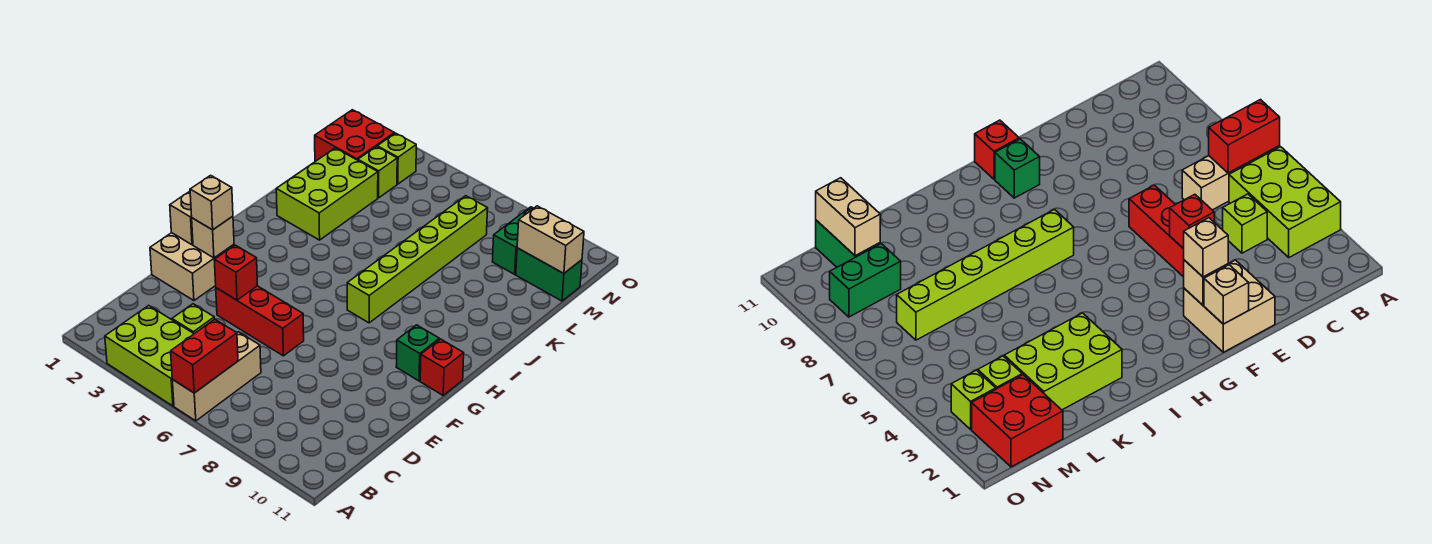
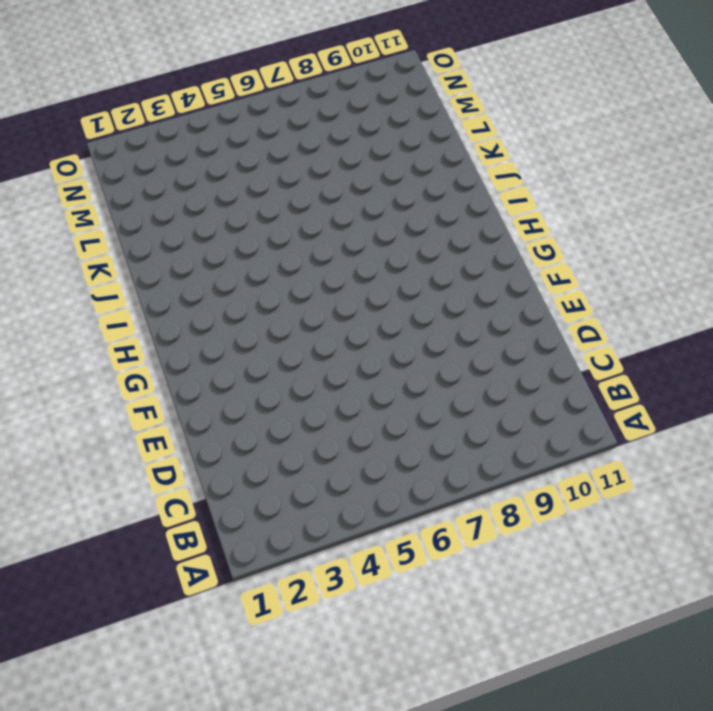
none -> lime 2x3 brick [105,305,194,406]
none -> tan 1x3 brick [172,332,261,421]
none -> lime 1x1 brick [172,304,214,334]

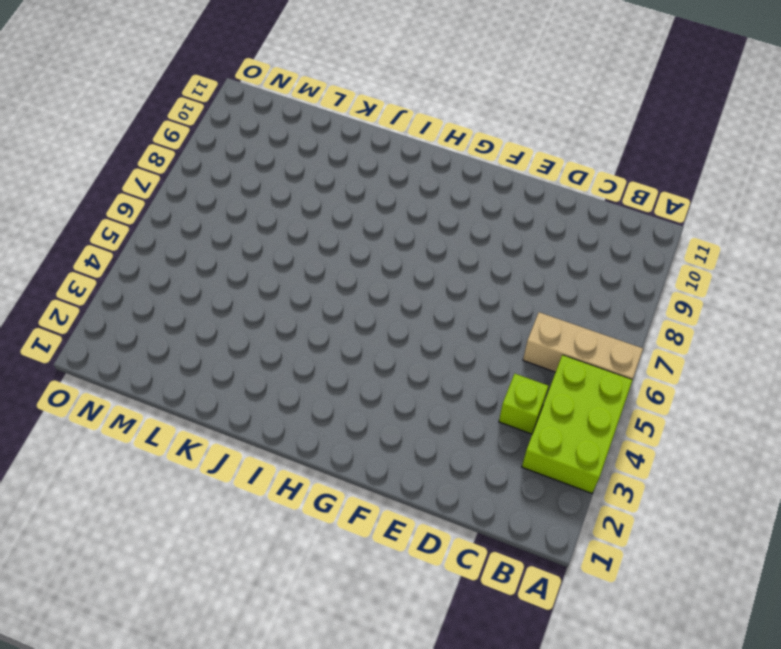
none -> tan 2x2 brick [150,233,234,301]
none -> red 1x3 brick [216,286,304,356]
none -> green 1x1 brick [396,325,439,381]

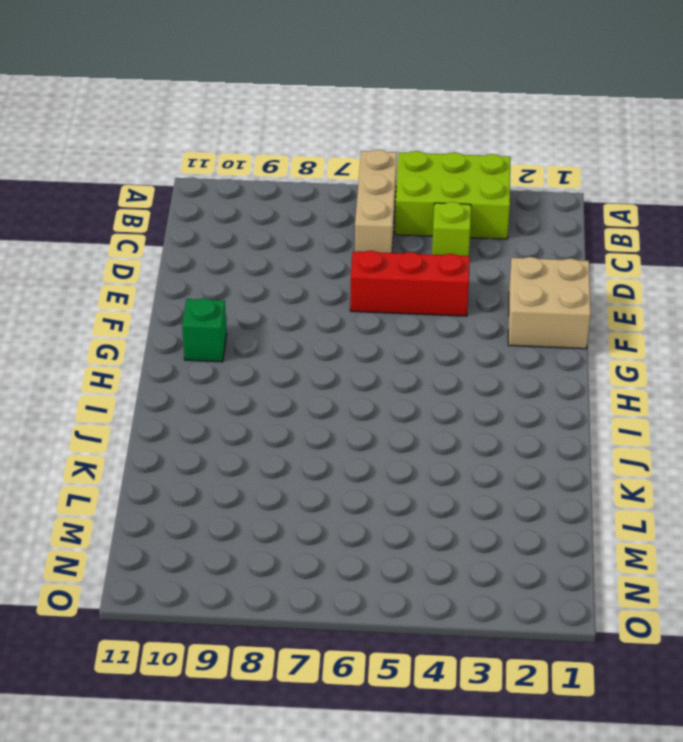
none -> red 1x1 brick [420,339,464,395]
none -> lime 1x6 brick [347,196,488,323]
none -> lime 2x3 brick [276,148,378,240]

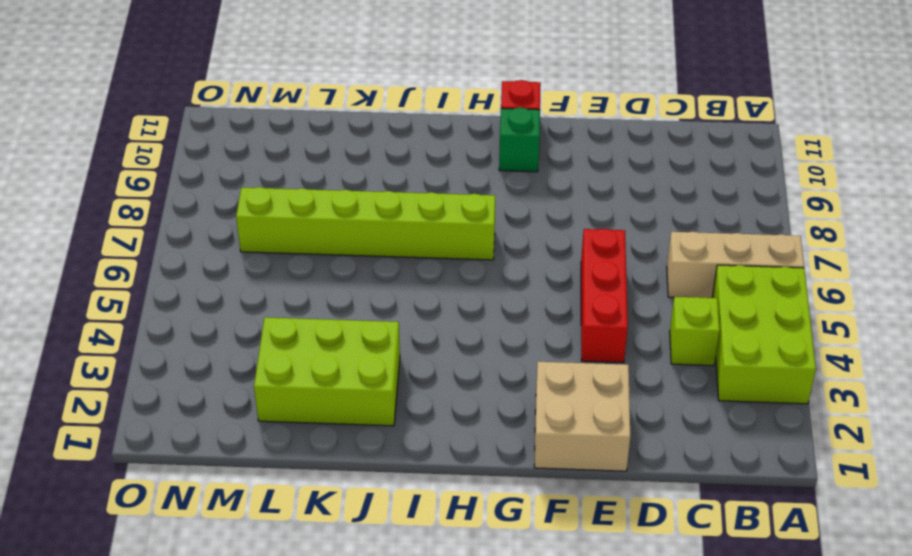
none -> red 2x2 brick [315,110,394,161]
none -> lime 1x1 brick [358,147,397,198]
none -> green 1x2 brick [492,207,534,274]

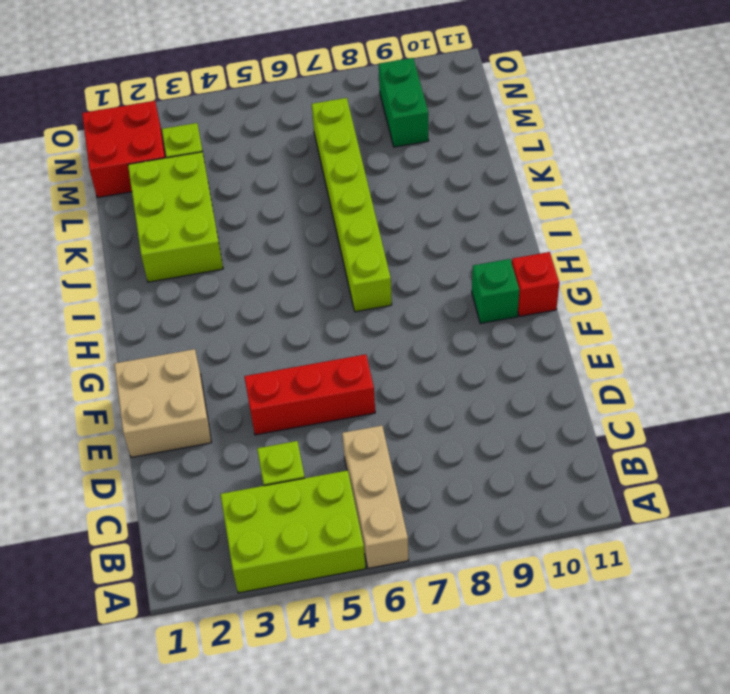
none -> green 1x2 brick [516,248,582,301]
none -> lime 1x1 brick [377,133,416,184]
none -> red 1x2 brick [171,319,238,393]

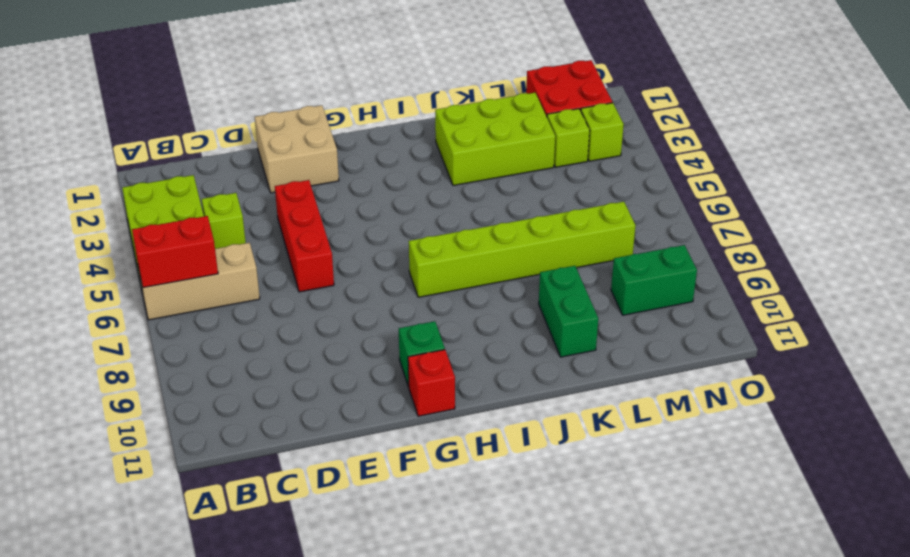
green 1x2 brick [539,266,598,357] -> green 1x2 brick moved to [516,248,582,301]
none -> red 1x1 brick [214,245,257,300]
none -> tan 1x1 brick [170,191,193,245]
none -> tan 1x1 brick [192,216,234,258]

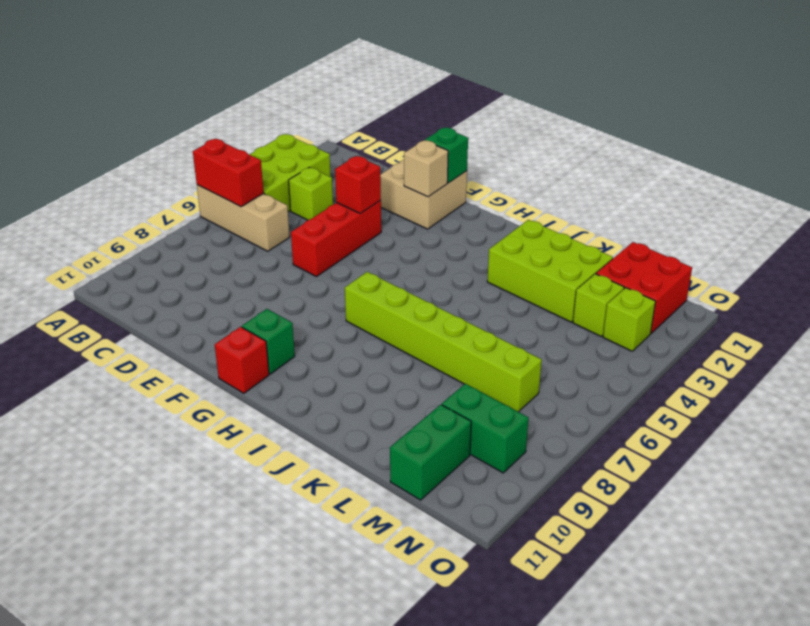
green 1x1 brick [425,128,468,183] -> tan 1x1 brick [170,191,193,245]
none -> tan 1x2 brick [517,206,584,273]
none -> tan 1x1 brick [190,175,233,230]

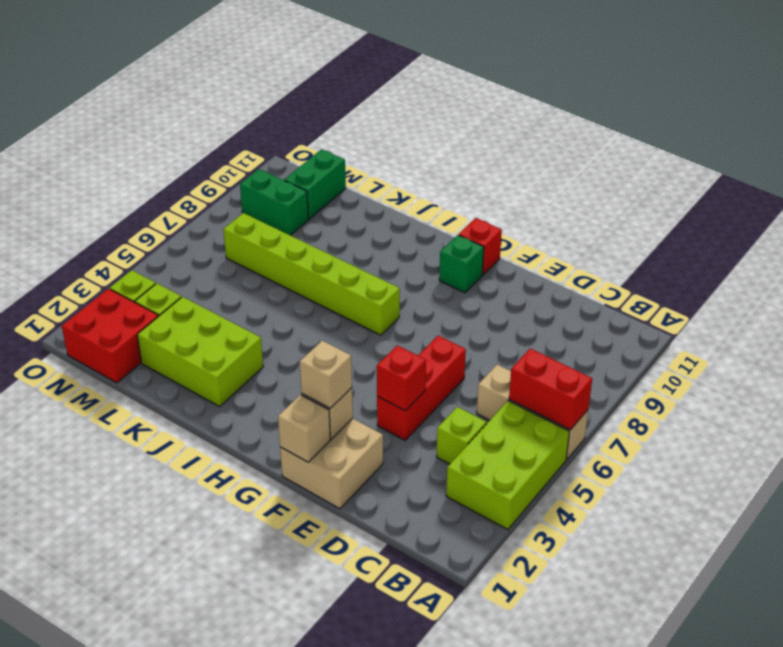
none -> tan 1x2 brick [517,206,584,273]

